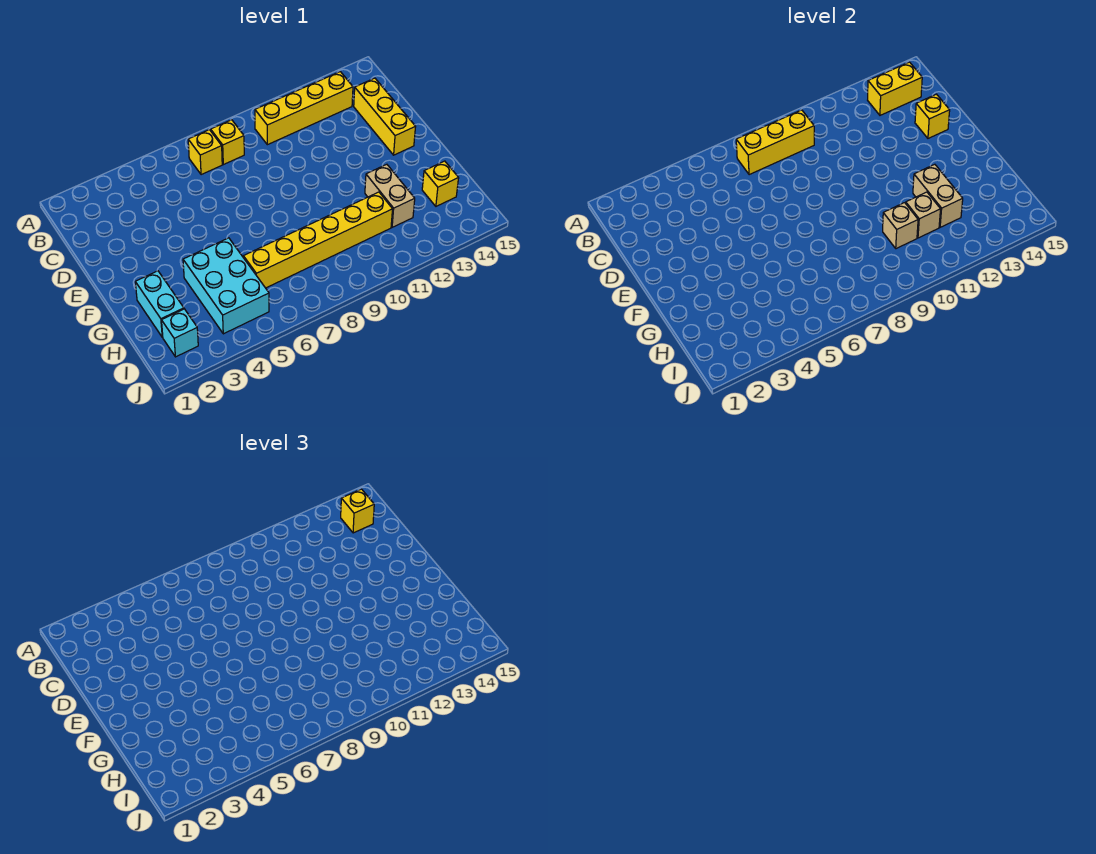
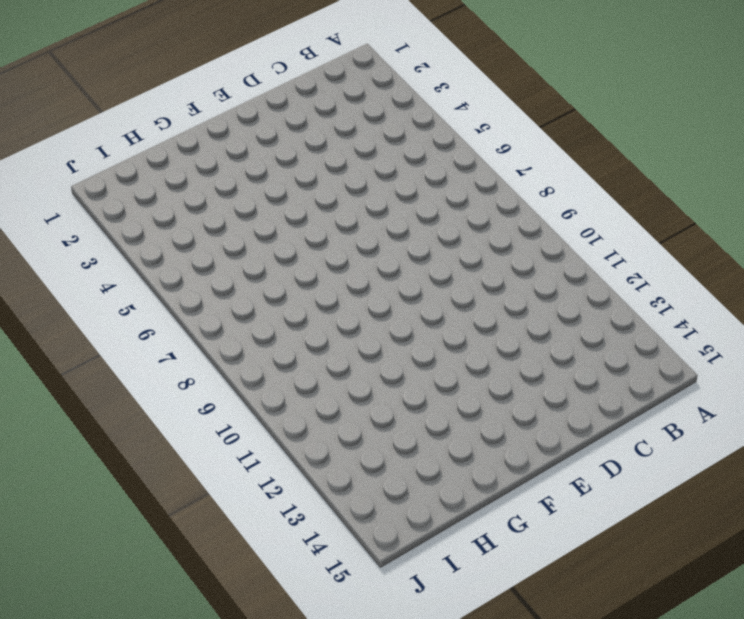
none -> yellow 1x1 brick [188,130,222,175]
none -> yellow 1x1 brick [211,120,244,165]
none -> yellow 1x4 brick [255,72,353,145]

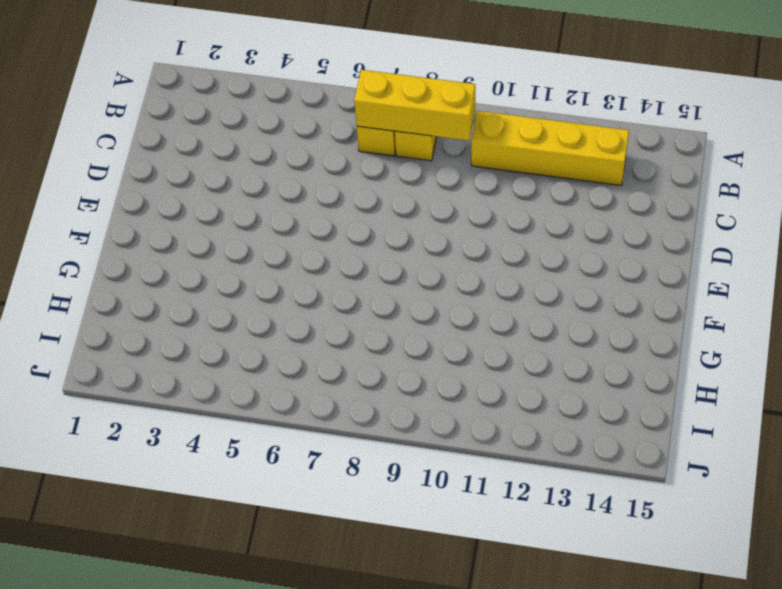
none -> yellow 1x3 brick [354,78,416,155]
none -> cyan 1x2 brick [135,271,184,337]
none -> cyan 2x3 brick [183,238,269,334]

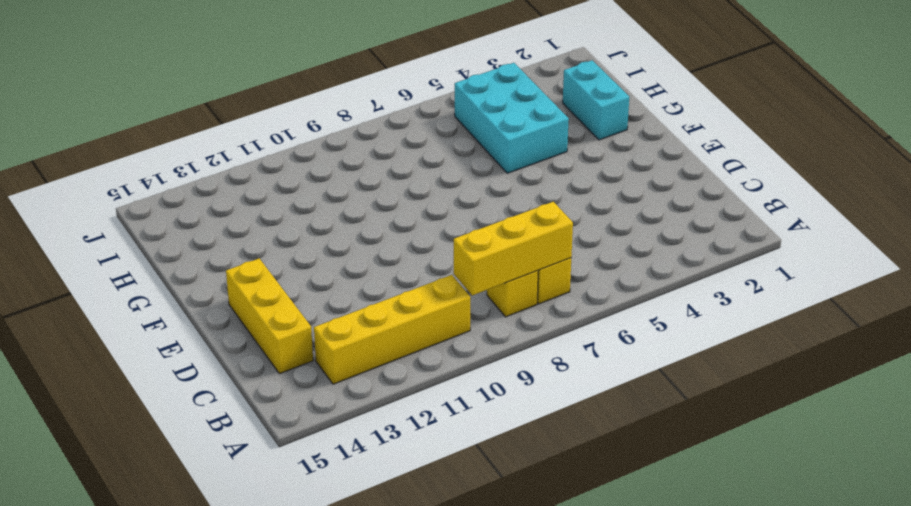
none -> tan 1x2 brick [365,164,415,227]
none -> yellow 1x6 brick [243,192,393,288]
none -> yellow 1x1 brick [422,161,459,206]

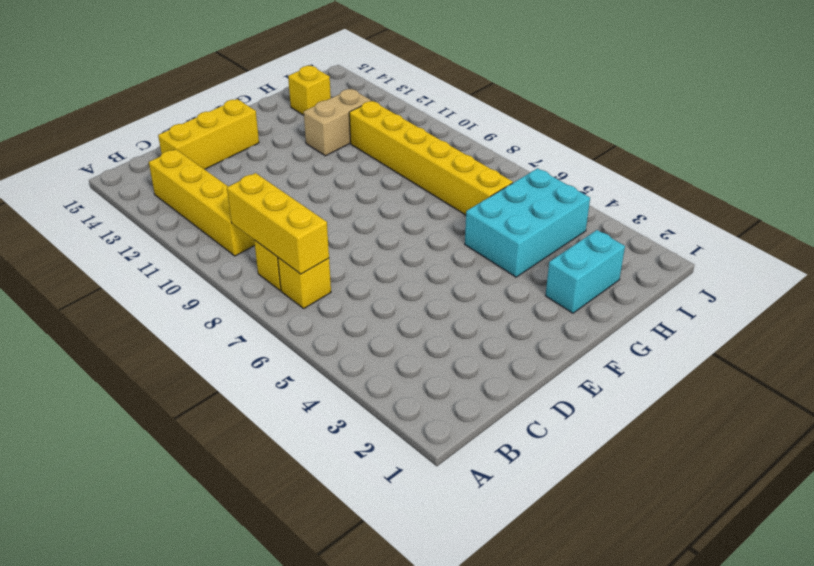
none -> cyan 1x1 brick [162,309,198,357]
none -> yellow 1x2 brick [868,62,922,115]
none -> yellow 1x1 brick [915,94,950,138]

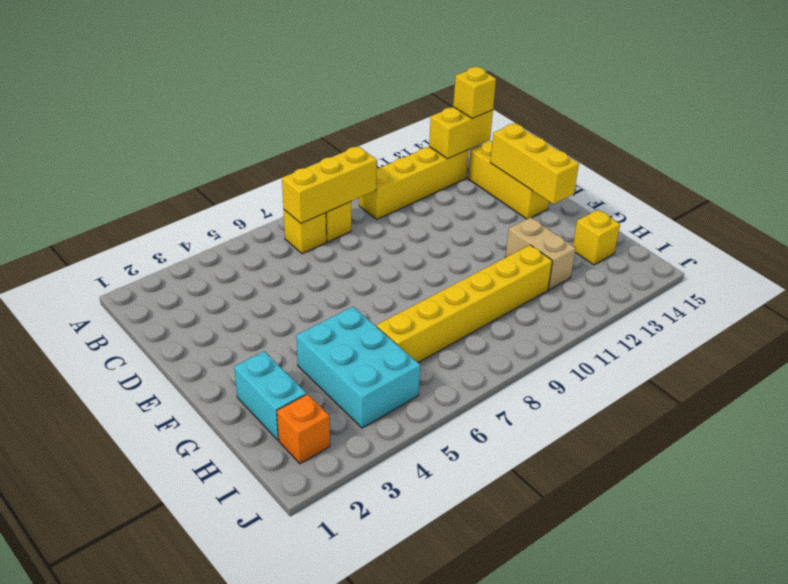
yellow 1x3 brick [490,123,579,204] -> yellow 1x1 brick [915,94,950,138]
orange 1x1 brick [277,394,330,464] -> cyan 1x1 brick [162,309,198,357]
none -> tan 1x2 brick [913,164,963,227]
none -> tan 1x1 brick [883,203,918,249]
none -> tan 1x1 brick [906,192,941,238]

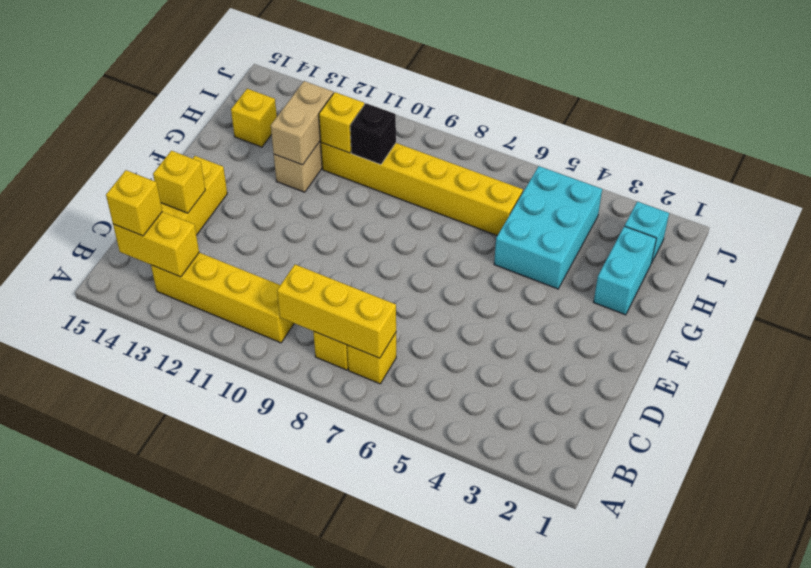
black 1x1 brick [350,103,396,165] -> tan 1x1 brick [883,203,918,249]
yellow 1x1 brick [319,92,364,153] -> tan 1x1 brick [906,192,941,238]

